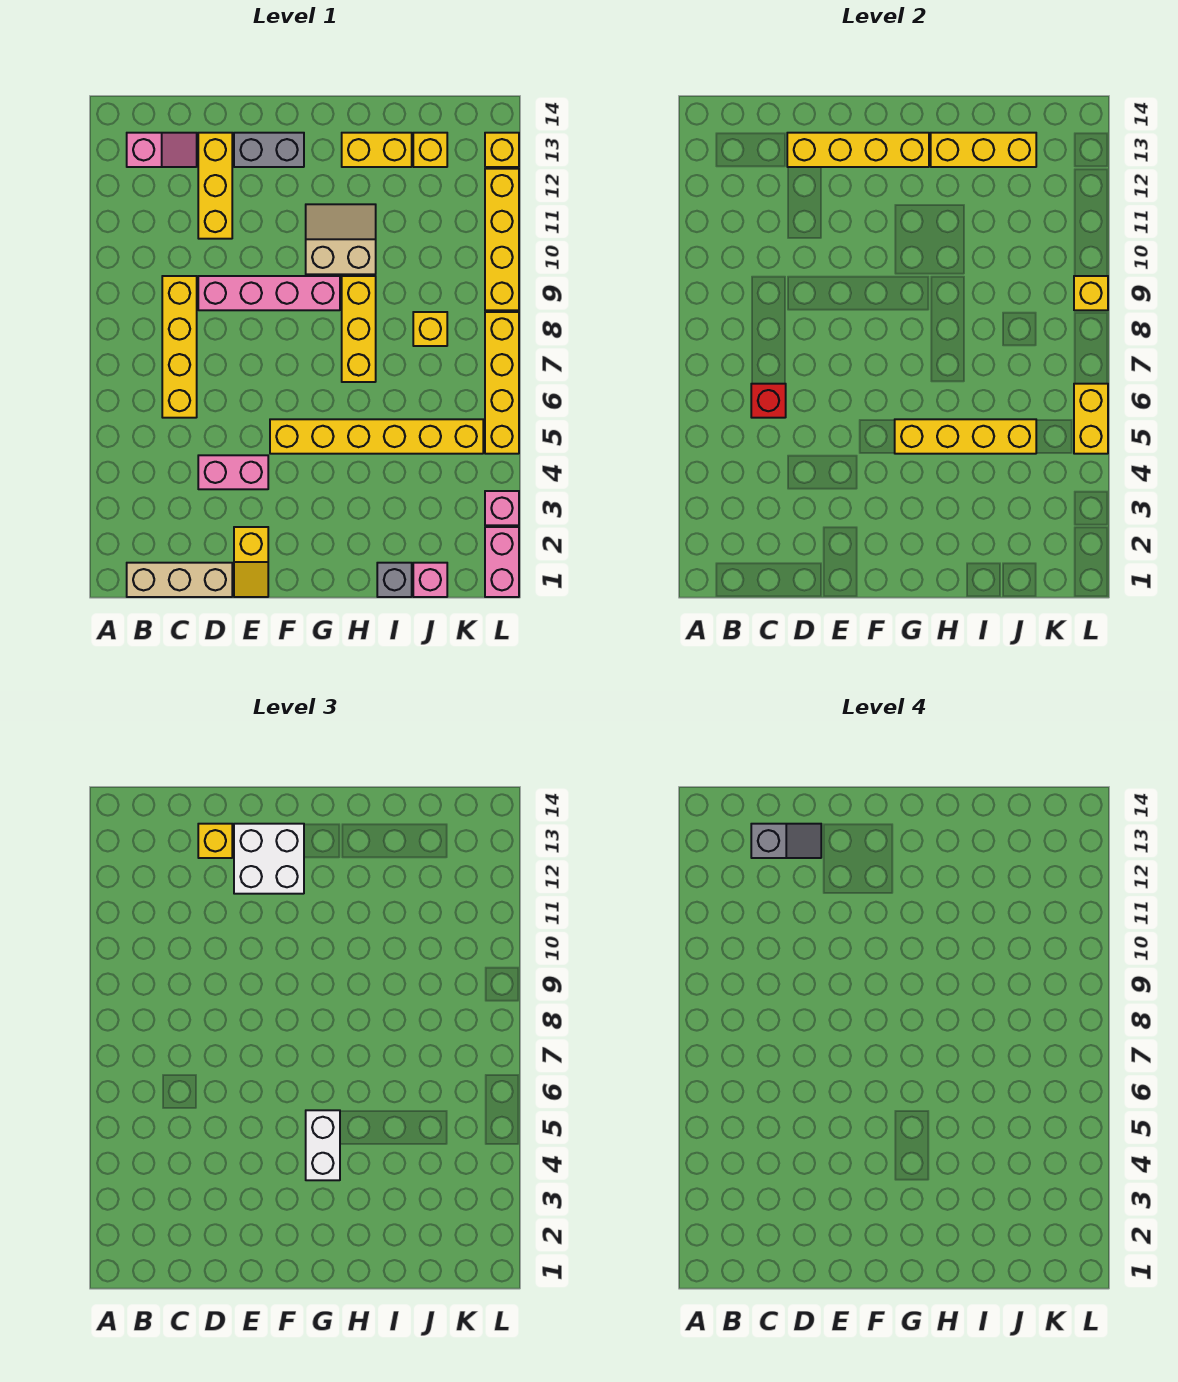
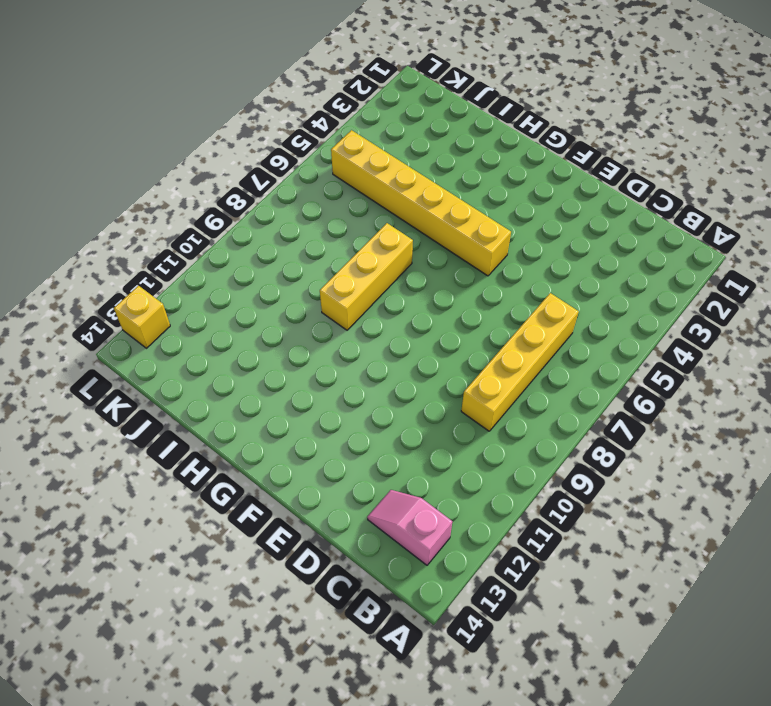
none -> tan 1x3 brick [127,563,232,597]
none -> pink 1x2 brick [198,455,268,489]
none -> pink 1x4 brick [198,276,340,310]
none -> yellow 1x3 brick [198,133,232,239]

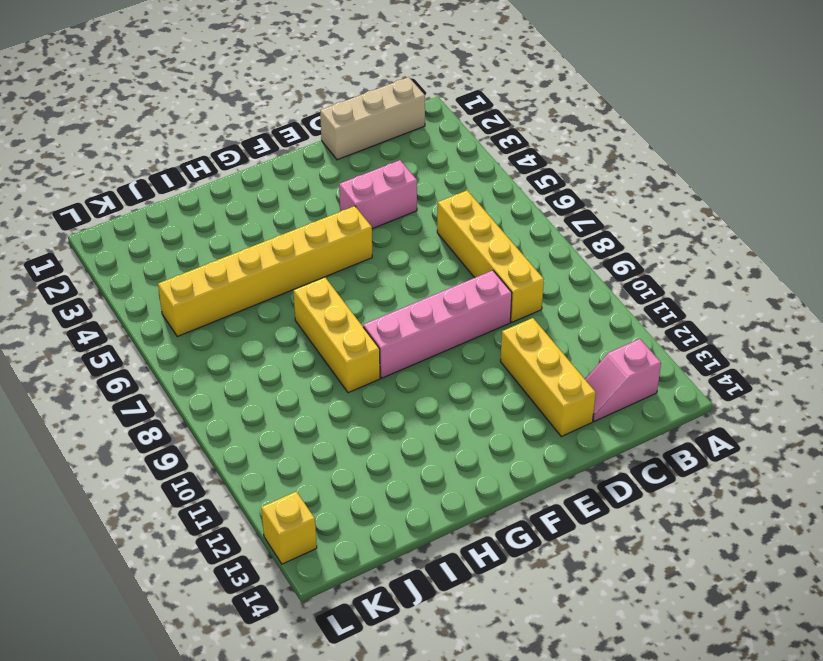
none -> yellow 1x2 slope [234,527,268,597]
none -> grey 1x2 brick [234,133,304,167]
none -> tan 2x2 slope [306,204,376,274]
none -> yellow 1x2 brick [342,133,412,167]

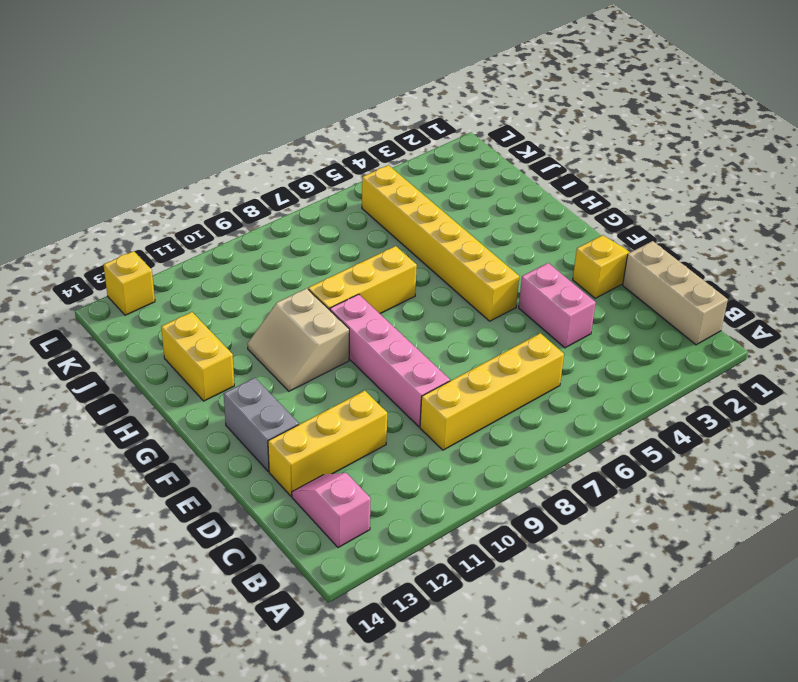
none -> grey 1x1 brick [377,563,412,597]
none -> pink 1x1 brick [413,563,447,597]
none -> yellow 1x1 brick [413,312,447,346]
none -> yellow 1x1 brick [413,133,447,167]

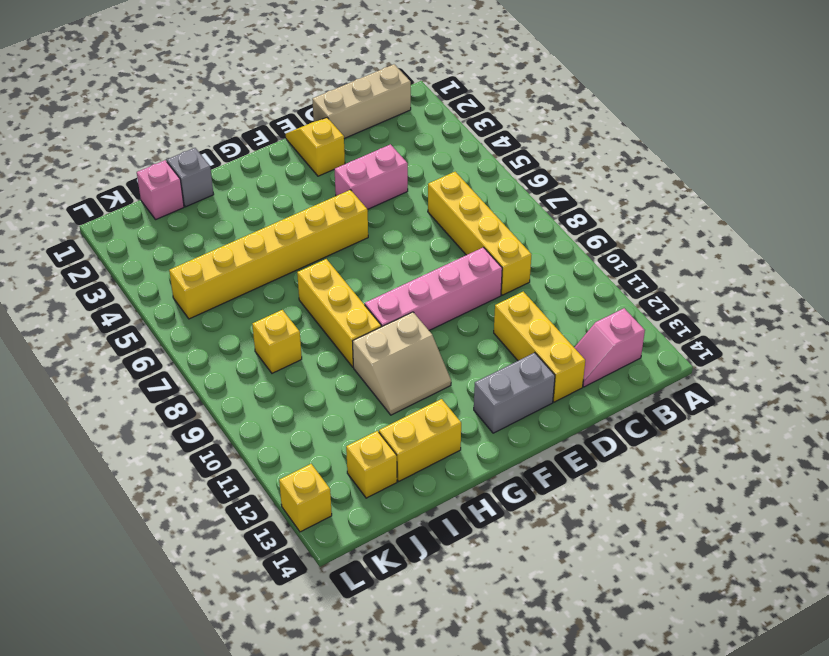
none -> pink 1x2 brick [485,527,519,597]
none -> pink 1x1 brick [485,491,519,525]
none -> yellow 1x4 brick [485,312,519,454]
none -> yellow 1x4 brick [485,169,519,310]

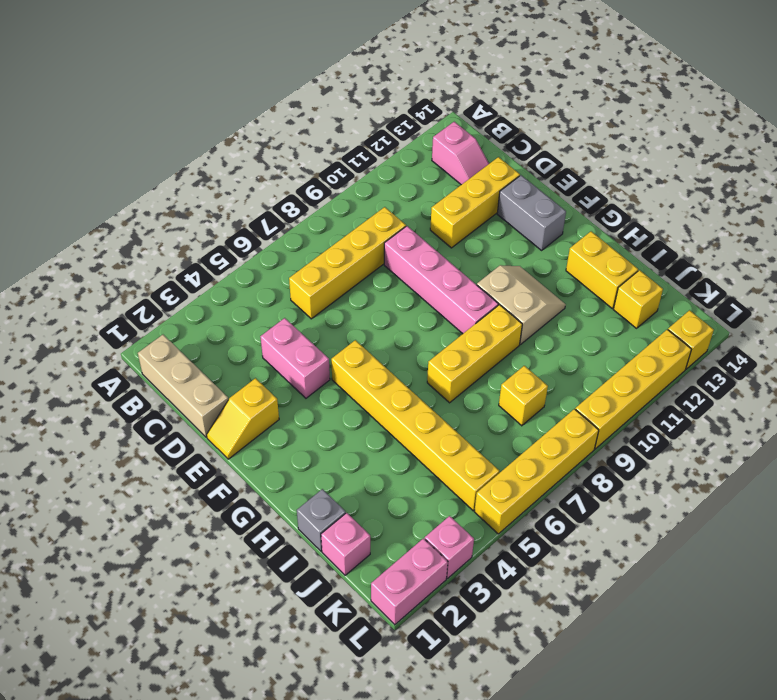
none -> red 1x1 brick [751,384,786,418]
none -> yellow 1x4 brick [787,133,929,167]
none -> yellow 1x4 brick [895,419,1036,454]
none -> yellow 1x3 brick [931,133,1036,167]

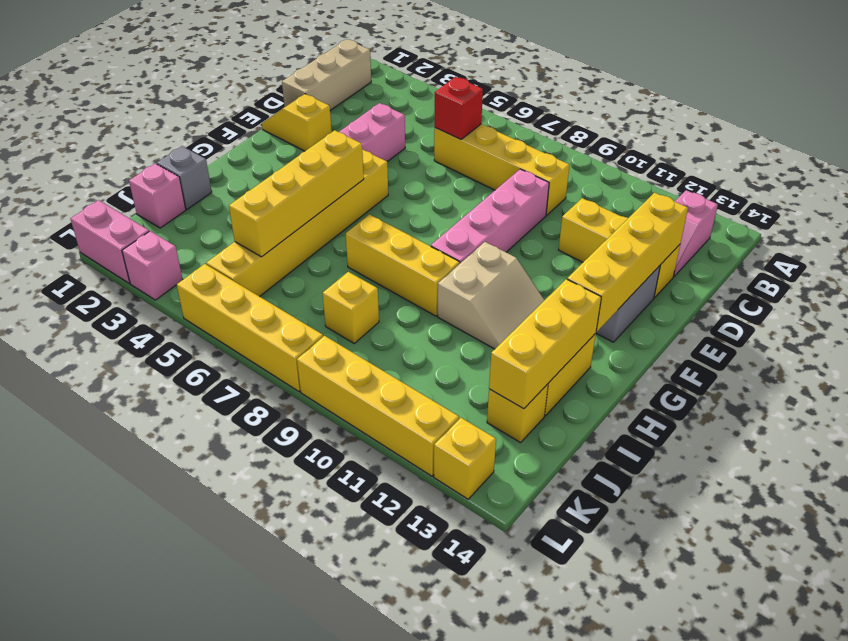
none -> yellow 1x2 brick [1074,384,1108,454]
none -> yellow 1x1 brick [1074,276,1108,310]
none -> yellow 1x1 brick [198,824,232,858]
none -> white 2x2 brick [234,824,304,894]

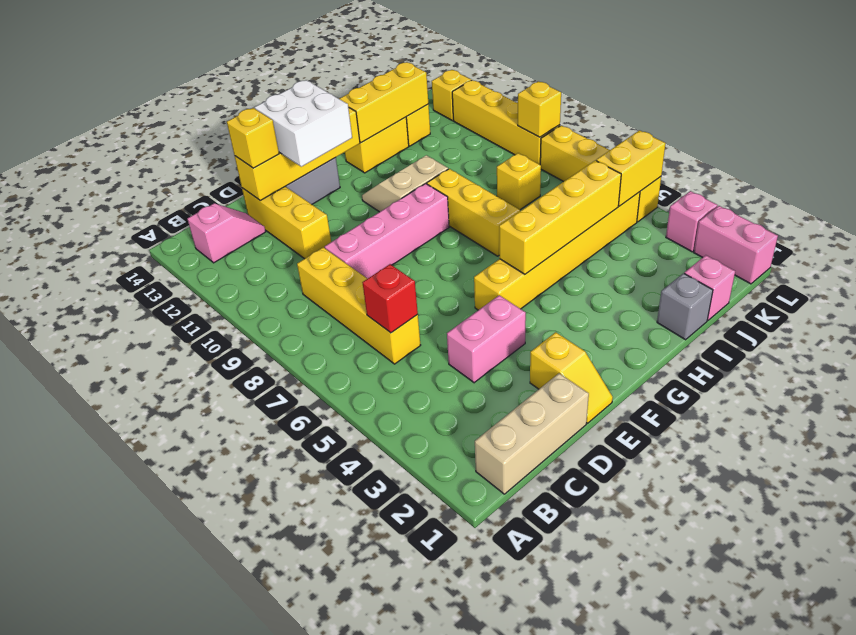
yellow 1x2 brick [596,130,666,206] -> yellow 1x2 brick turned to [1074,384,1108,454]
none -> white 1x2 brick [306,1110,340,1180]
none -> grey 1x2 slope [751,824,821,858]

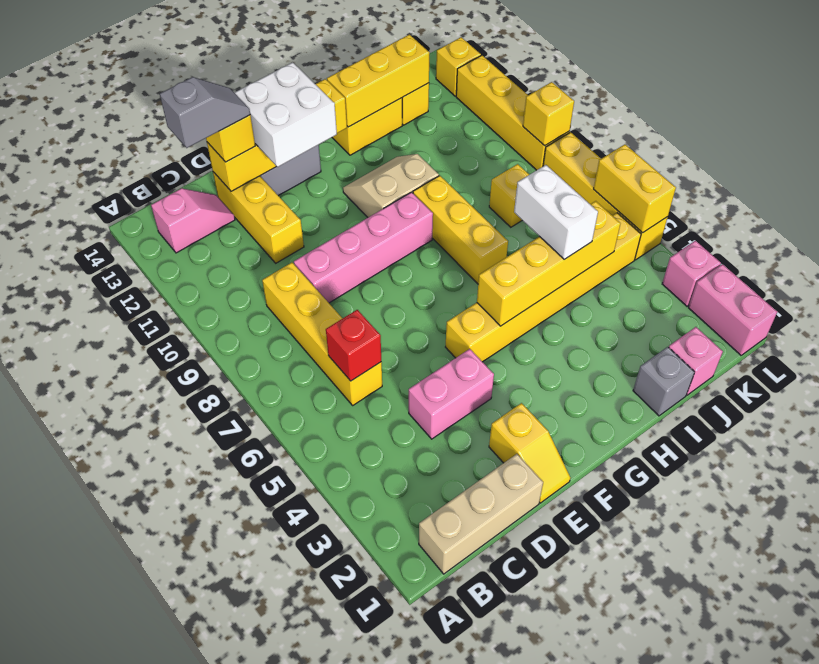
white 1x2 brick [514,165,598,259] -> white 1x2 brick moved to [306,1110,340,1180]

